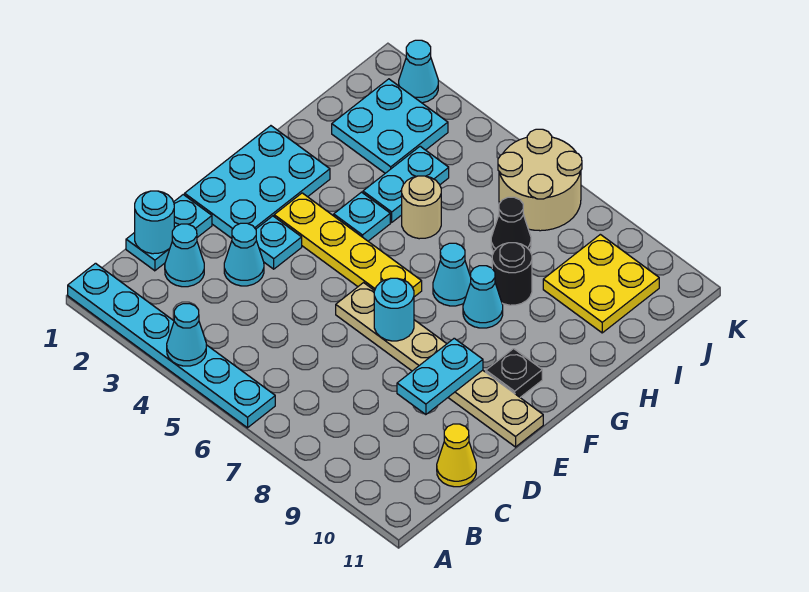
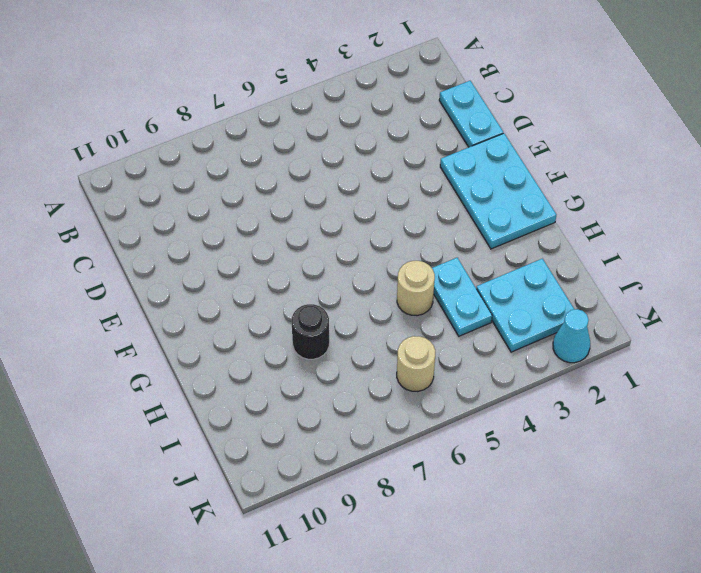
tan 1x1 round brick [397,336,435,392] -> tan 2x2 round brick [498,129,582,231]
none -> cyan 1x6 plate [68,263,275,428]
none -> cyan 1x1 cone [165,224,204,287]
none -> yellow 1x1 cone [437,424,476,487]

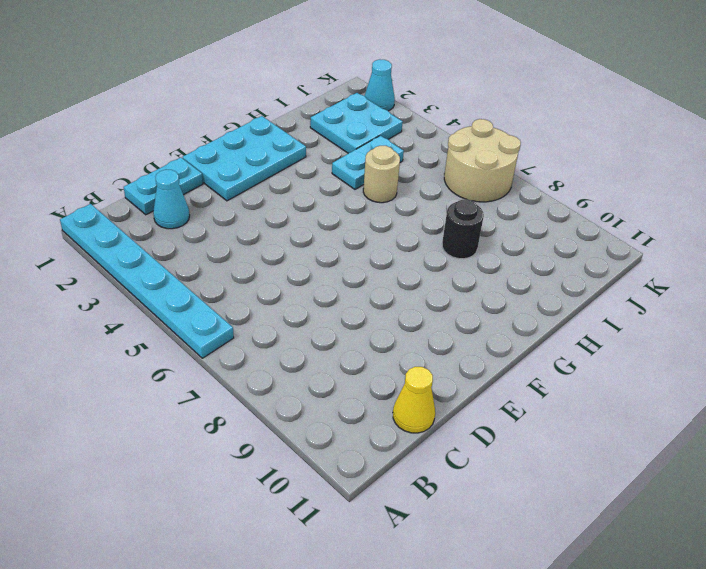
none -> cyan 1x1 cone [224,223,264,286]
none -> cyan 1x1 plate [256,216,302,269]
none -> tan 1x6 plate [336,283,543,447]

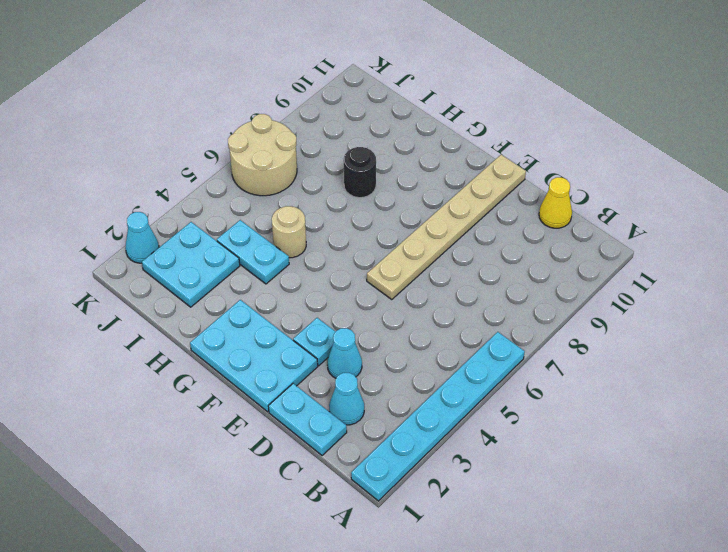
none -> yellow 1x4 plate [274,193,422,297]
none -> black 1x1 plate [486,349,542,397]
none -> cyan 1x1 plate [334,192,390,241]

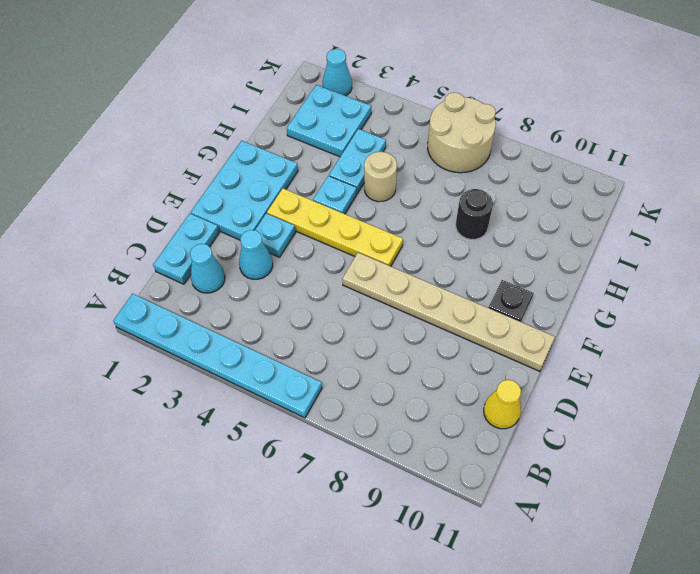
none -> cyan 1x1 cone [433,243,471,306]
none -> cyan 1x1 cone [463,266,503,328]
none -> black 1x1 cone [491,197,531,252]

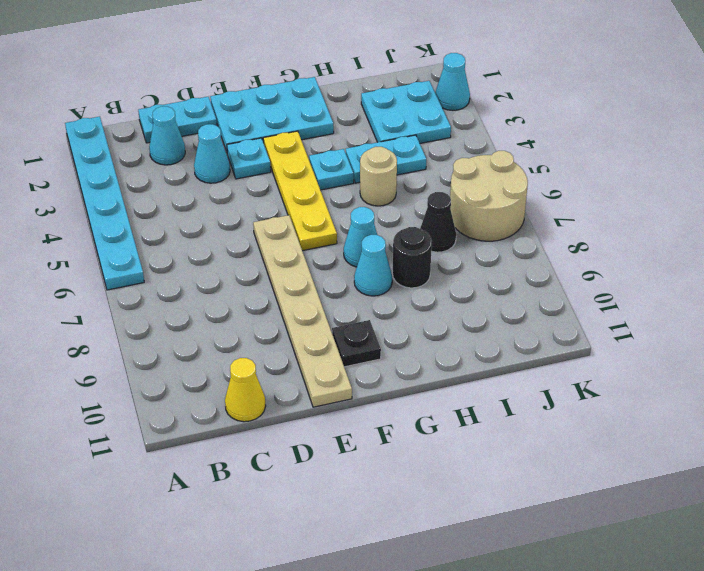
none -> yellow 2x2 plate [543,234,659,333]
none -> cyan 1x1 cone [167,304,206,366]
none -> cyan 1x1 round brick [135,191,174,254]

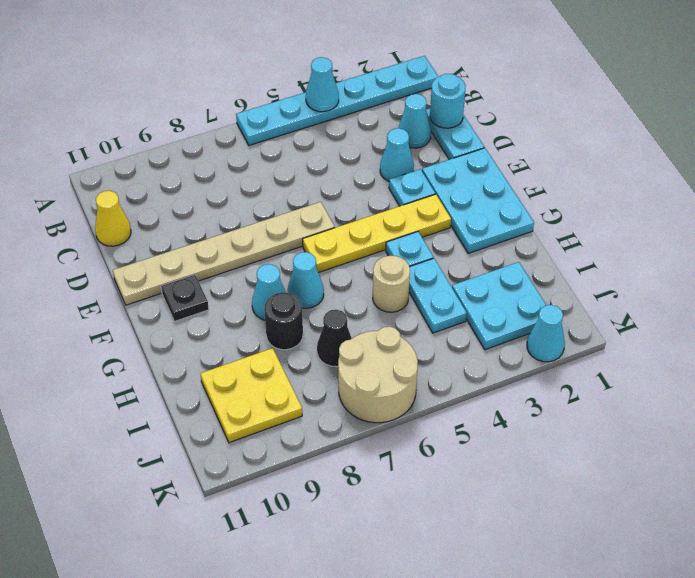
none -> cyan 1x2 plate [397,338,483,415]
none -> cyan 1x1 round brick [374,278,414,341]

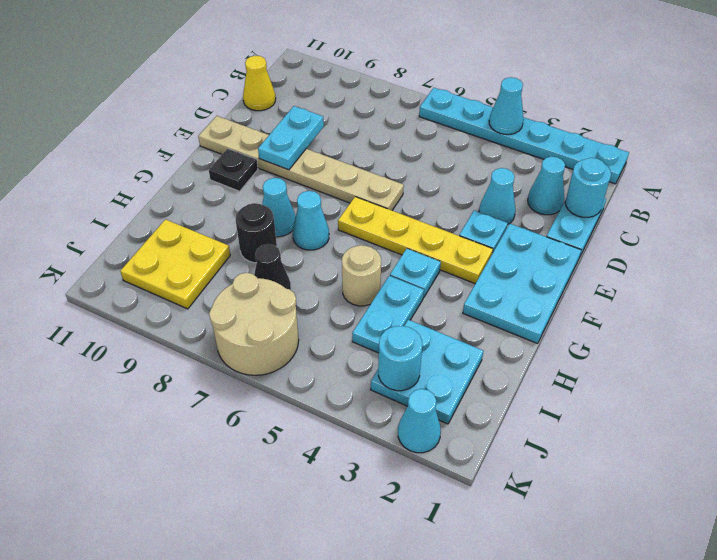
cyan 1x1 round brick [378,326,422,391] -> cyan 1x1 round brick moved to [374,278,414,341]

